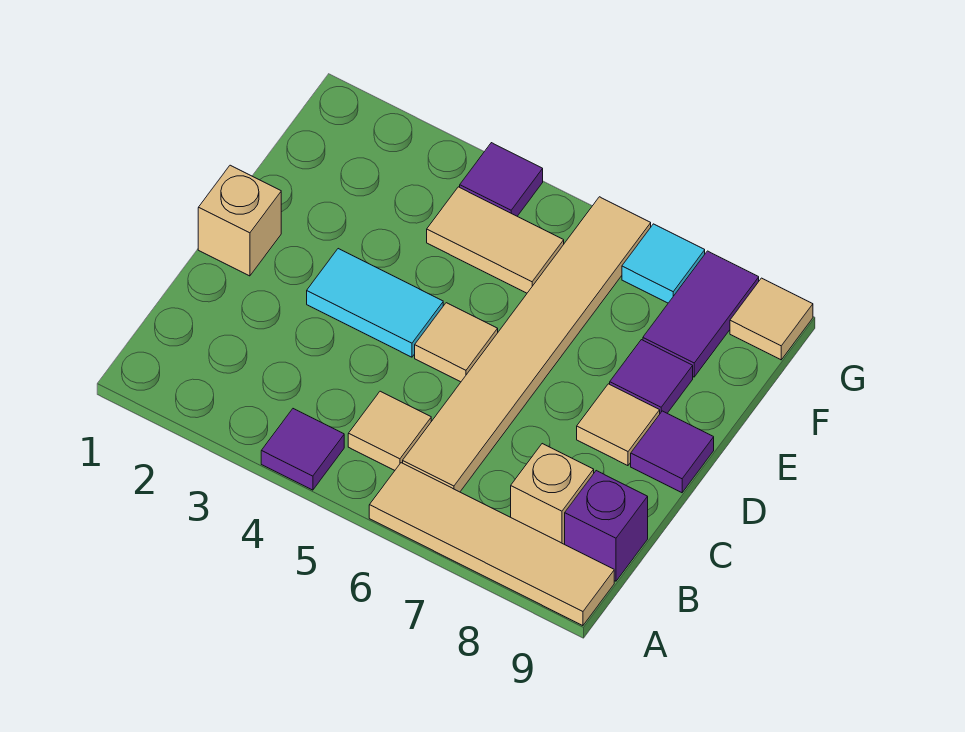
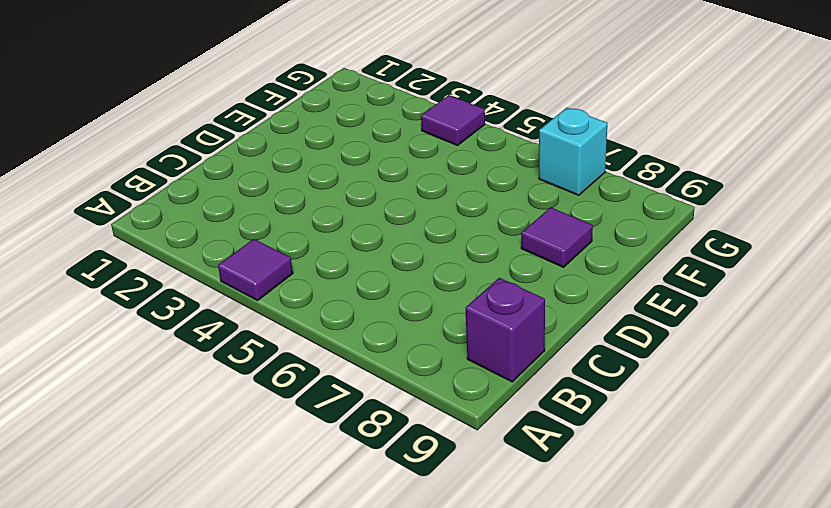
cyan 1x1 brick [539,108,607,195] -> cyan 1x1 tile [622,224,705,303]
none -> tan 1x4 tile [369,463,614,626]
none -> tan 1x1 tile [348,391,431,470]
none -> tan 1x6 tile [403,197,651,492]

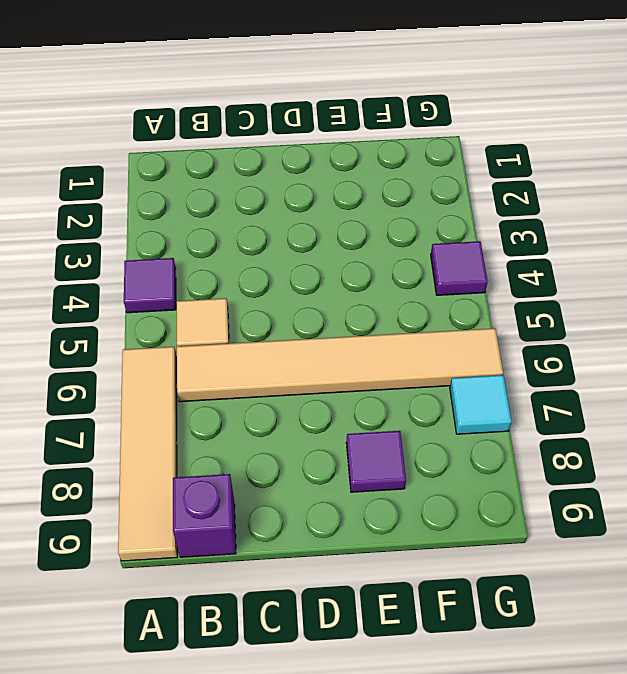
none -> tan 1x1 brick [511,444,594,544]
none -> tan 1x1 brick [198,165,281,276]
none -> cyan 1x2 tile [307,249,443,357]

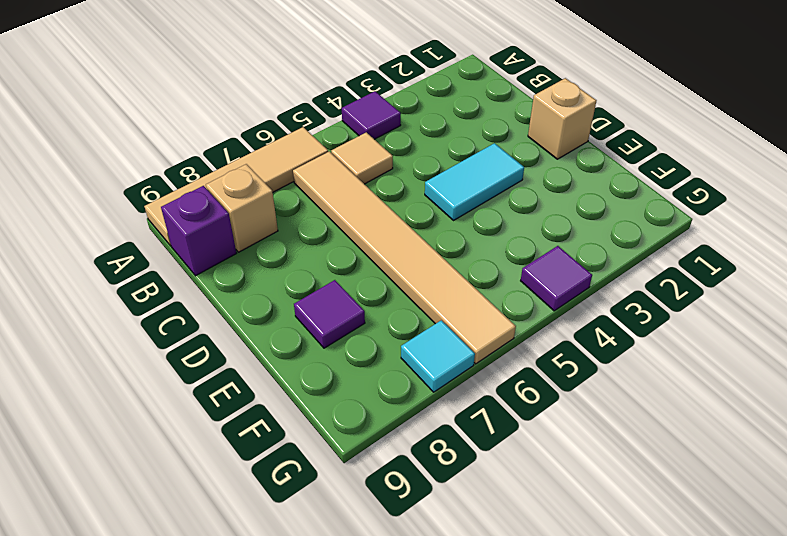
none -> tan 1x1 tile [415,303,498,382]
none -> tan 1x1 tile [577,384,660,466]
none -> purple 1x1 tile [631,411,714,493]

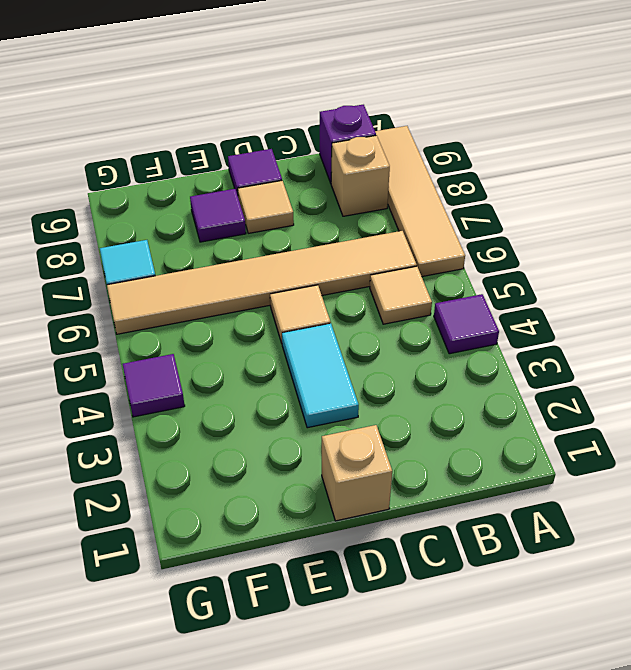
none -> tan 1x2 tile [427,187,564,293]
none -> purple 1x2 tile [643,251,759,377]
none -> tan 1x1 tile [730,278,813,360]

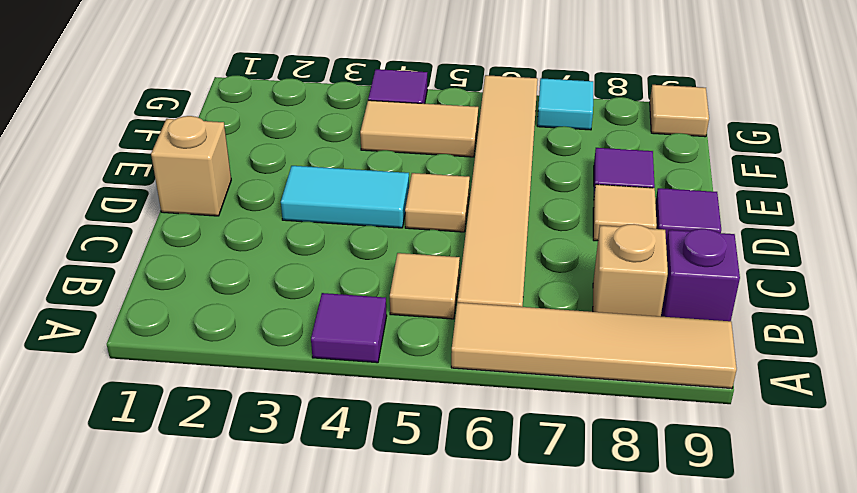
none -> purple 1x2 tile [643,251,759,377]

